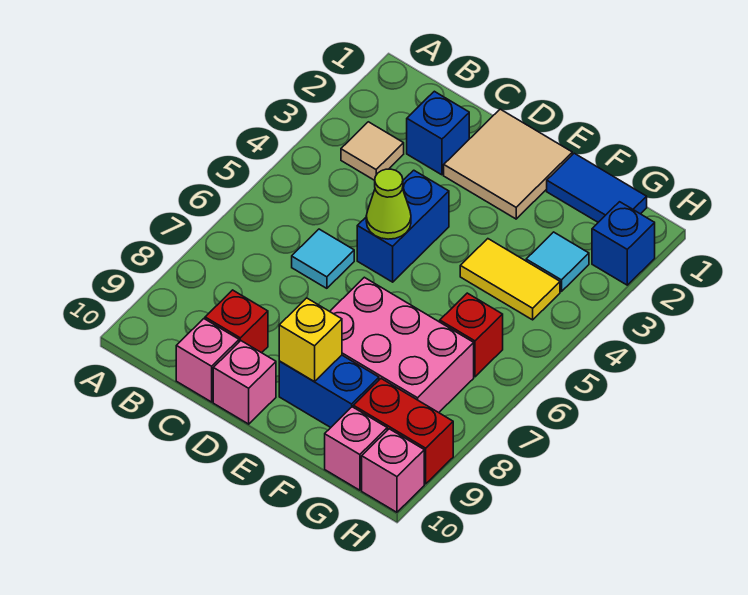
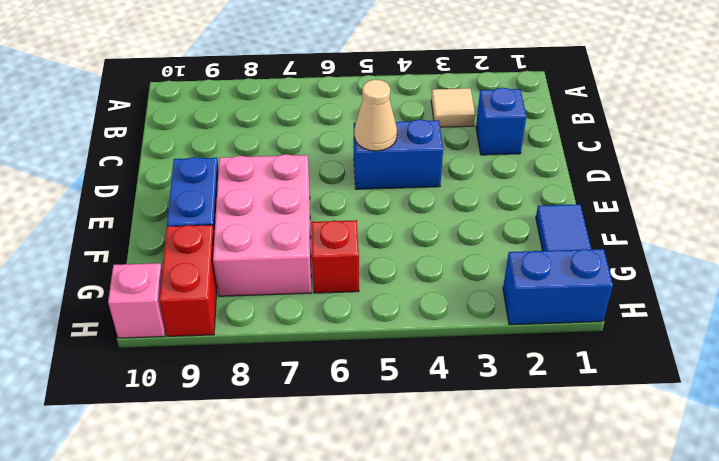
tan 1x1 cone [354,79,397,151] -> lime 1x1 cone [366,169,411,239]
blue 1x2 brick [503,249,613,325] -> blue 1x1 brick [592,202,655,285]
none -> cyan 1x1 tile [292,229,354,288]
none -> red 1x1 brick [205,290,268,353]
none -> pink 1x1 brick [176,319,239,402]

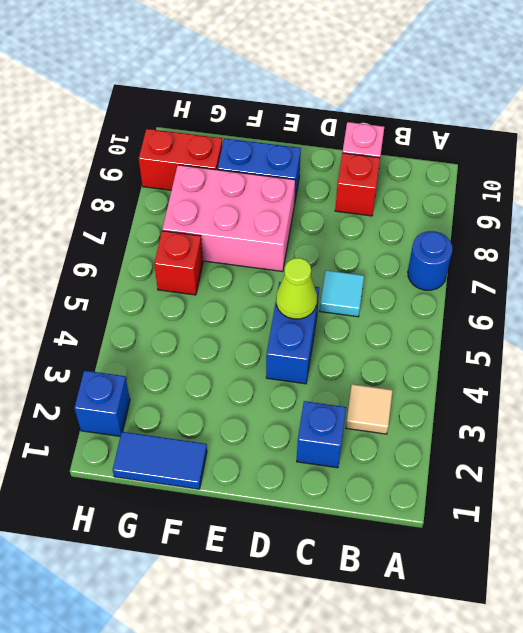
blue 1x1 round brick [408,231,453,290] -> none
none -> tan 2x2 tile [444,109,572,219]
none -> pink 1x1 brick [213,341,276,424]
none -> yellow 1x2 tile [460,239,560,320]

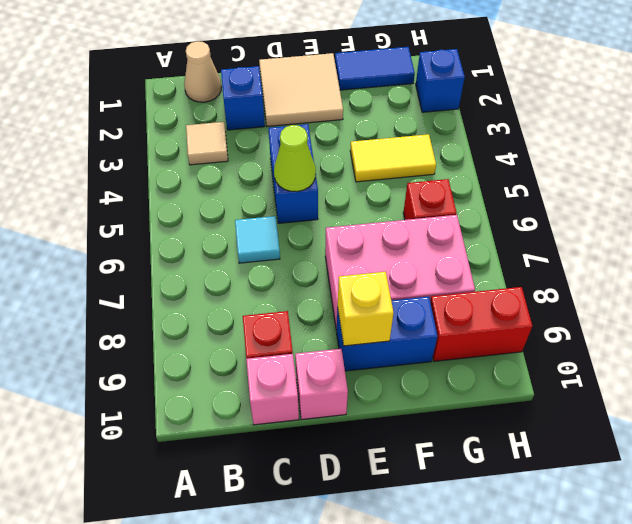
tan 1x1 cone [184,41,222,102] -> none
none -> cyan 1x1 tile [526,232,589,292]
none -> pink 1x1 brick [325,407,387,490]
none -> pink 1x1 brick [362,429,424,512]

